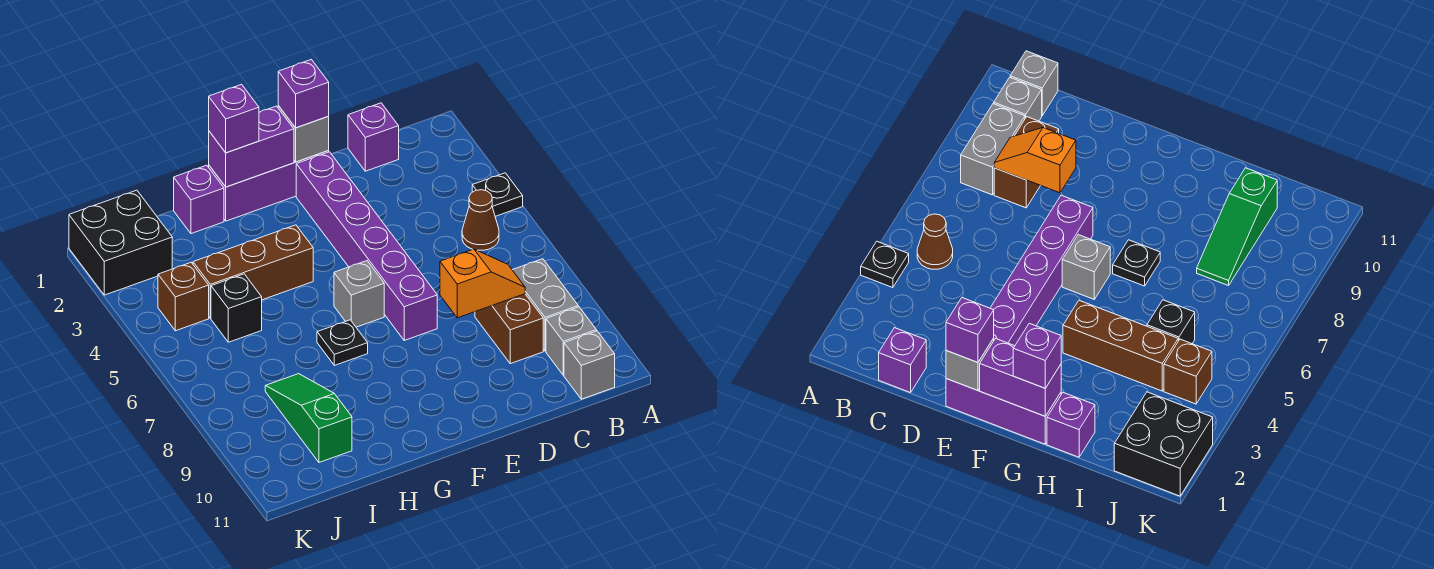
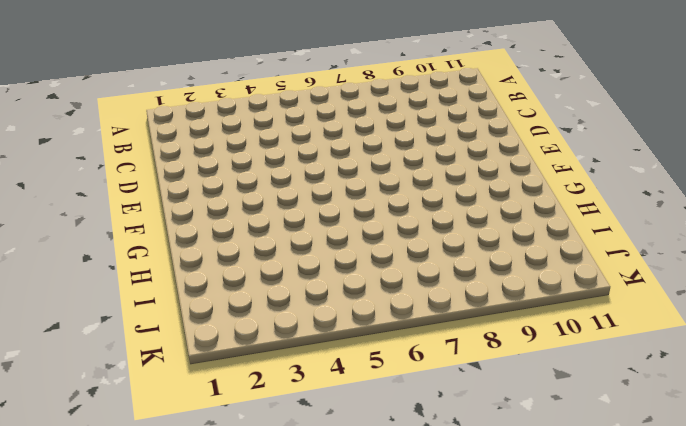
none -> black 1x1 plate [472,173,523,216]
none -> brown 1x1 cone [462,190,499,250]
none -> grey 1x2 brick [513,259,578,351]

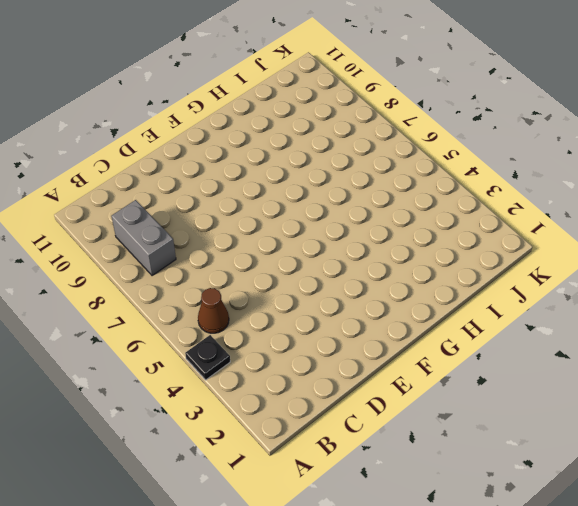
none -> grey 1x1 brick [546,307,596,375]
none -> grey 1x1 brick [564,331,615,399]
none -> purple 1x1 brick [348,103,399,171]

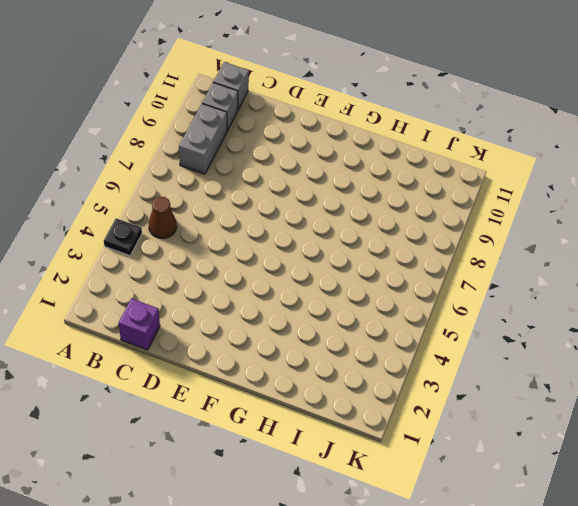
none -> brown 1x2 brick [475,294,543,364]
none -> purple 1x3 brick [209,151,329,221]
none -> purple 1x6 brick [296,152,437,340]

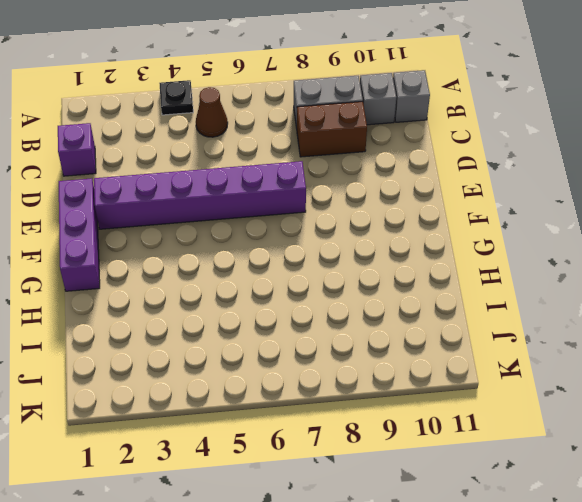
none -> grey 1x1 brick [334,261,384,327]
none -> brown 1x3 brick [193,225,313,318]
none -> black 1x1 plate [317,320,368,365]

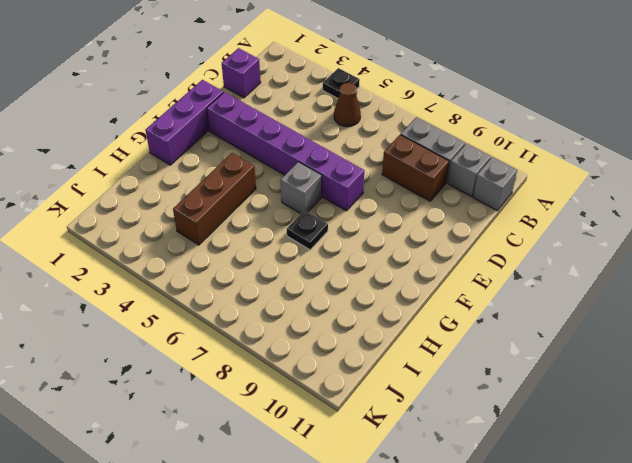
none -> purple 1x1 brick [174,165,224,234]
none -> black 1x1 brick [211,274,262,342]
none -> green 1x3 slope [265,374,352,463]

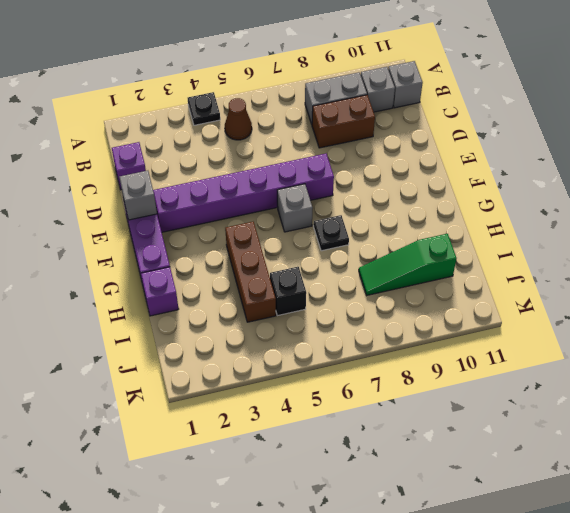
none -> black 2x2 brick [69,190,172,295]
none -> brown 1x1 brick [158,263,209,331]
none -> orange 1x2 slope [440,249,525,318]

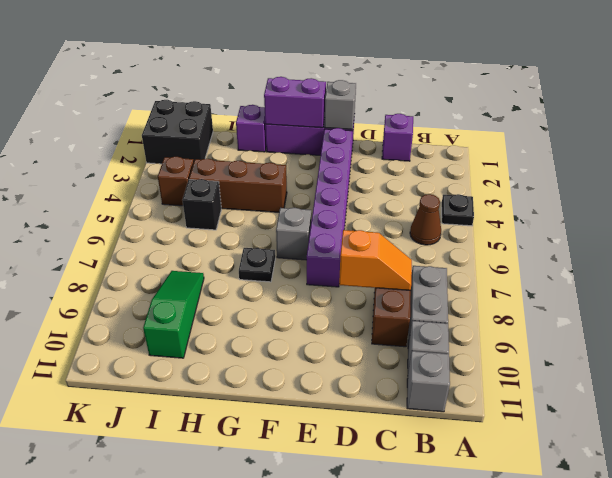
none -> purple 1x1 brick [278,59,329,128]
none -> purple 1x1 brick [209,84,259,153]

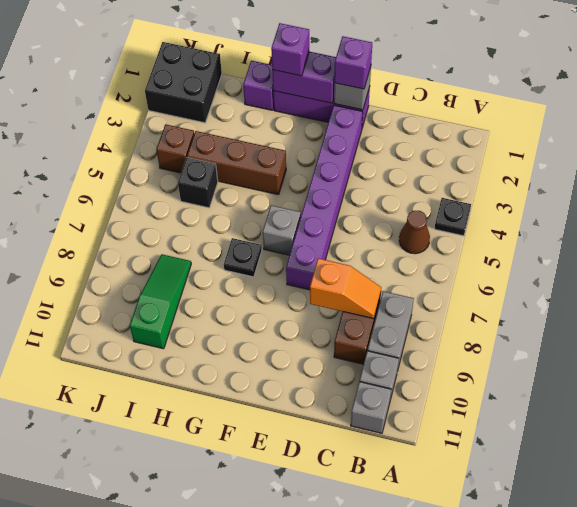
none -> purple 1x1 brick [348,103,399,171]

